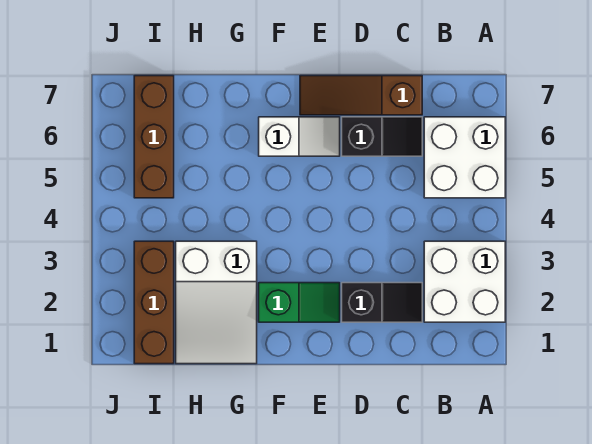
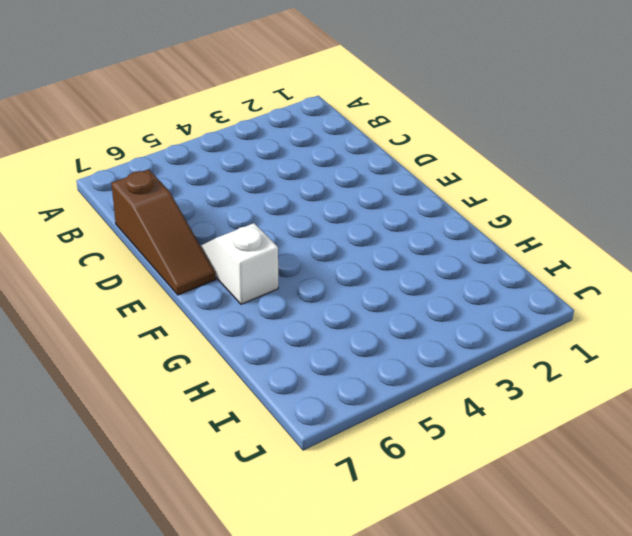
none -> white 2x2 brick [424,241,505,322]
none -> white 2x2 brick [424,117,505,198]

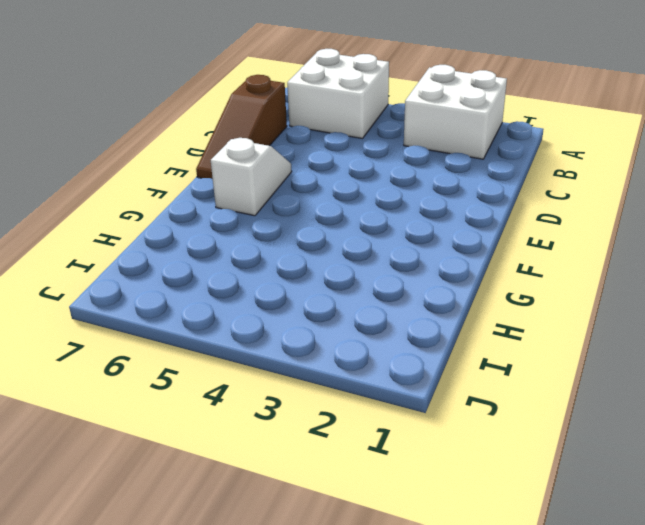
none -> black 1x2 slope [342,283,422,322]
none -> black 1x2 slope [342,117,422,156]

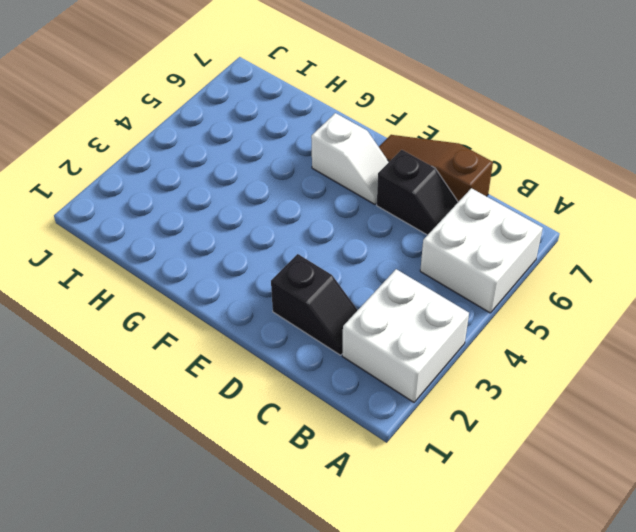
none -> green 1x2 slope [259,283,340,322]
none -> white 2x3 slope [176,241,257,364]

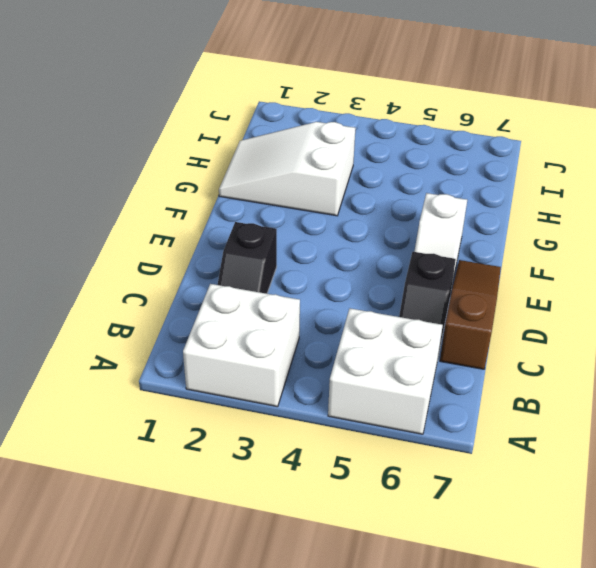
none -> green 1x2 slope [259,283,340,322]
none -> brown 1x3 brick [134,241,174,364]

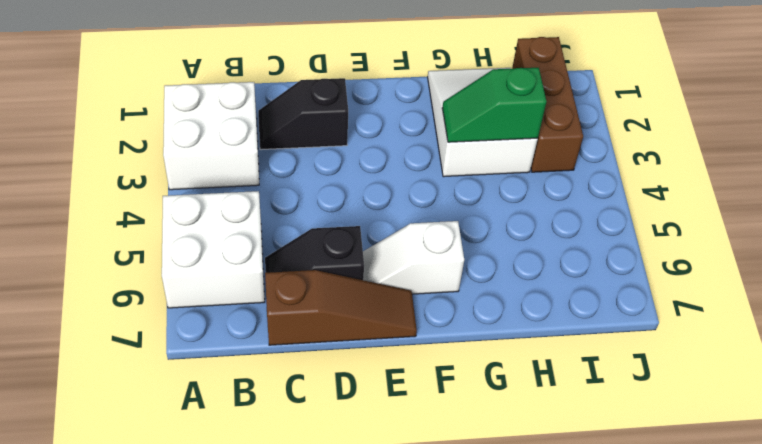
green 1x2 slope [442,68,547,142] -> green 1x2 slope moved to [259,283,340,322]
none -> brown 1x3 brick [134,76,174,198]

